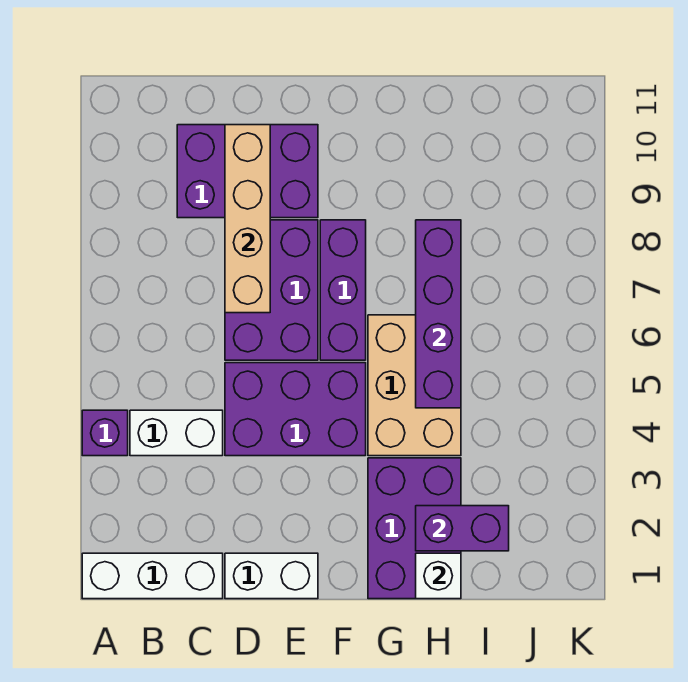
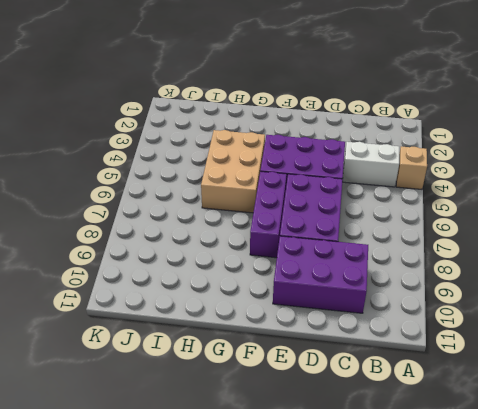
tan 1x1 brick [396,146,427,189] -> purple 1x1 brick [82,410,128,456]
none -> white 1x3 brick [82,553,223,599]
none -> white 1x2 brick [225,553,318,599]
none -> purple 2x3 brick [368,458,461,599]

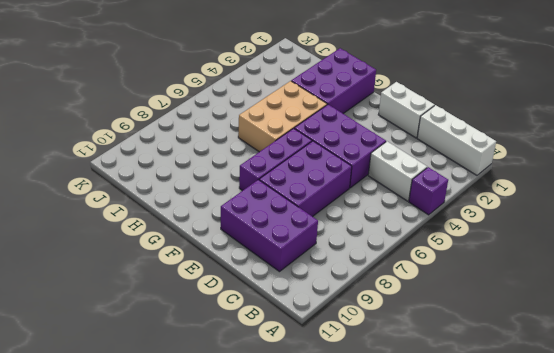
none -> tan 1x4 brick [225,125,270,313]
none -> white 1x1 brick [416,553,461,599]
none -> purple 1x2 brick [416,506,509,551]

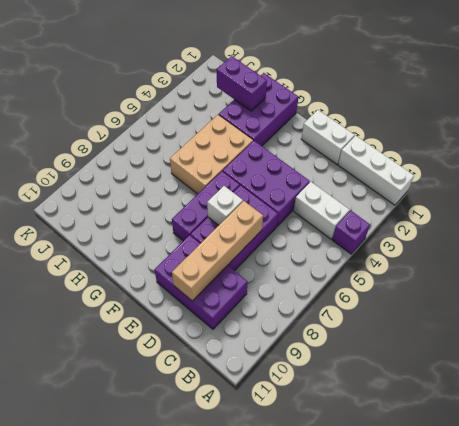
white 1x1 brick [207,186,243,225] -> white 1x1 brick moved to [416,553,461,599]
none -> purple 1x4 brick [416,220,461,408]

